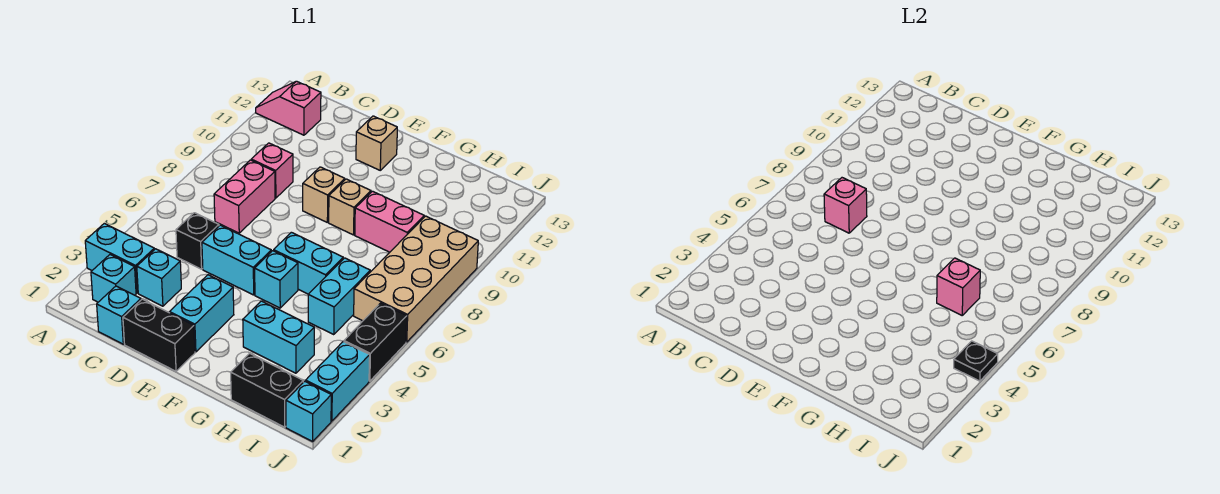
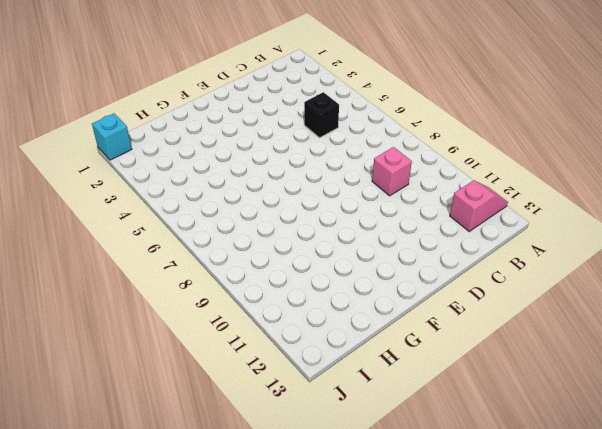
none -> cyan 1x2 brick [85,223,154,293]
none -> cyan 1x1 brick [91,255,136,302]
none -> cyan 1x1 brick [97,286,141,344]

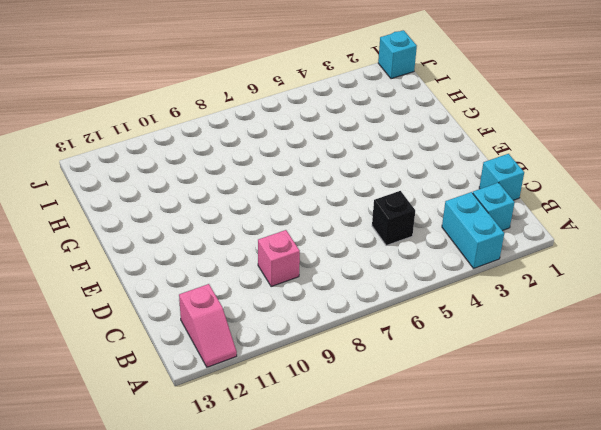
none -> cyan 1x1 brick [137,249,181,306]
none -> pink 1x2 brick [214,160,275,233]
none -> black 1x2 brick [123,299,195,371]

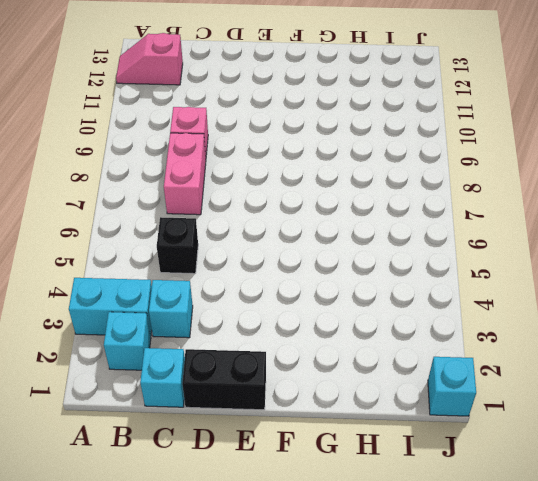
none -> cyan 1x2 brick [202,225,271,295]
none -> cyan 1x2 brick [170,275,234,352]
none -> tan 1x1 brick [303,167,345,222]

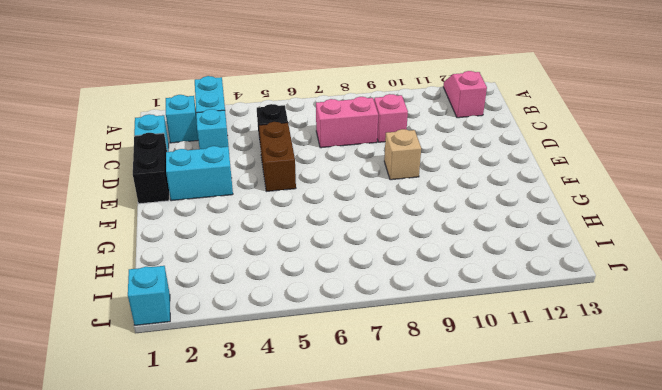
brown 1x2 brick [259,122,296,191] -> cyan 1x2 brick [202,225,271,295]
none -> tan 1x1 brick [356,116,397,170]
none -> cyan 1x1 brick [255,251,298,308]
none -> cyan 1x2 brick [274,232,343,294]

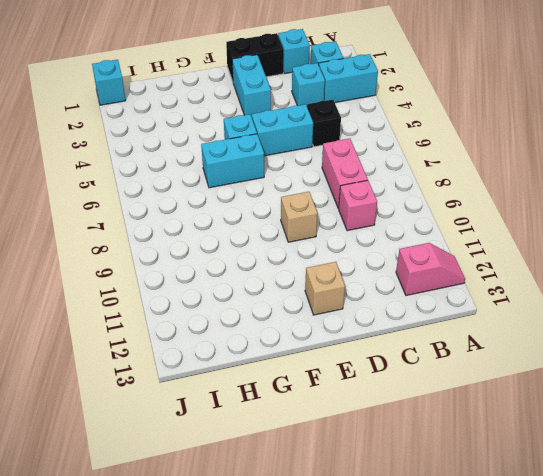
none -> tan 1x1 brick [329,179,371,235]
none -> cyan 1x2 brick [243,301,314,373]
none -> pink 1x2 brick [355,191,424,252]

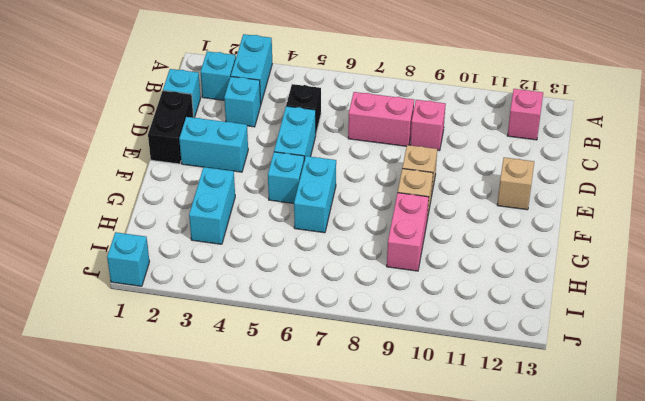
none -> black 1x2 brick [231,353,303,427]
none -> cyan 1x2 brick [308,258,370,335]
none -> tan 2x4 brick [354,216,478,342]

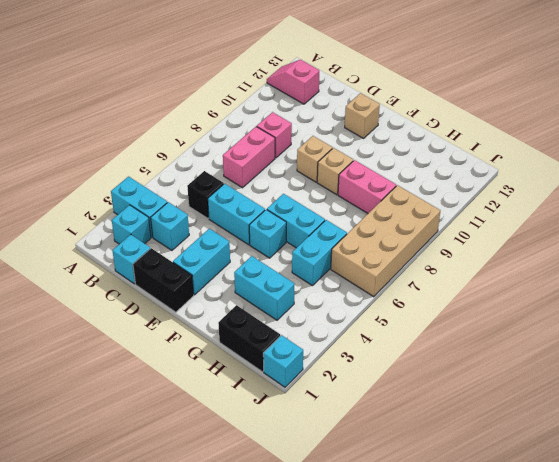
none -> cyan 1x2 brick [306,341,370,421]
none -> black 1x2 brick [344,303,407,381]
none -> pink 1x1 brick [824,178,867,233]

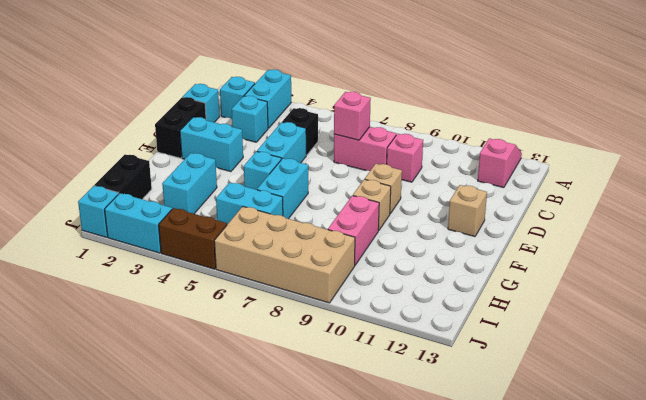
brown 1x2 brick [159,208,227,269] -> black 1x2 brick [344,303,407,381]
none -> pink 1x1 brick [937,258,980,315]
none -> black 1x1 plate [954,341,998,381]

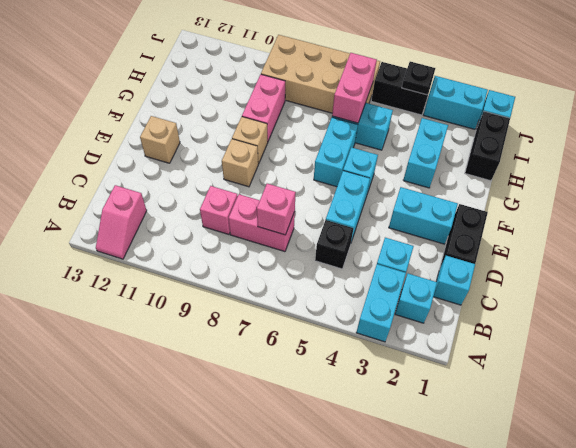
pink 1x2 brick [332,53,377,123] -> pink 1x1 brick [937,258,980,315]

